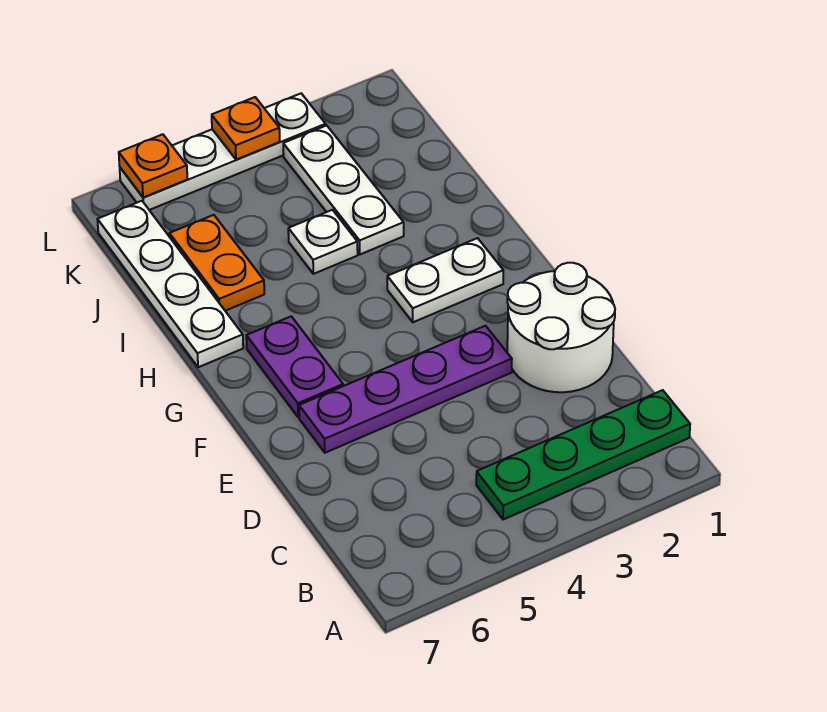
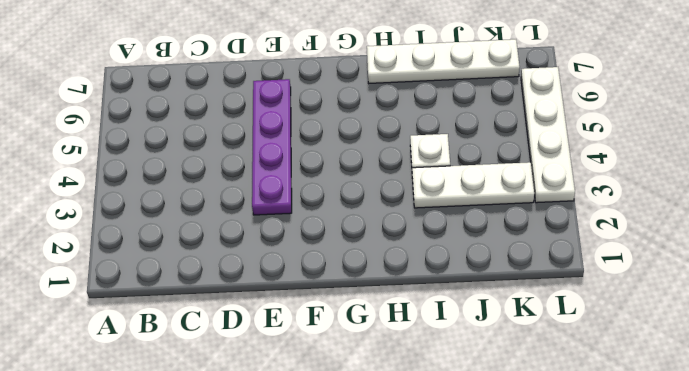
none -> green 1x4 plate [476,390,690,520]
none -> white 2x2 round brick [507,263,615,392]
none -> purple 1x2 plate [246,316,343,417]

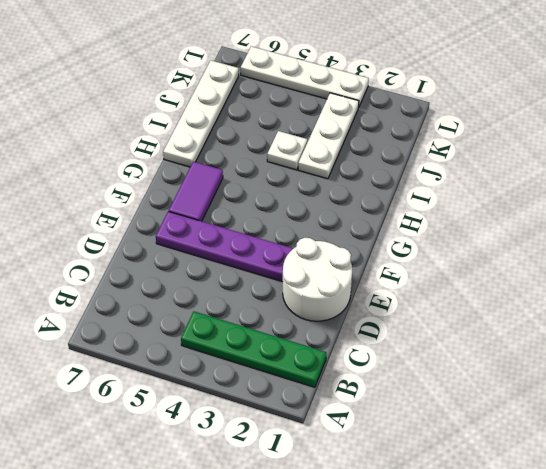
purple 1x2 tile [169,162,223,221] -> purple 1x2 plate [246,316,343,417]
none -> white 1x2 plate [387,238,503,322]
none -> orange 1x2 plate [169,215,264,311]
none -> orange 1x1 plate [212,97,280,160]

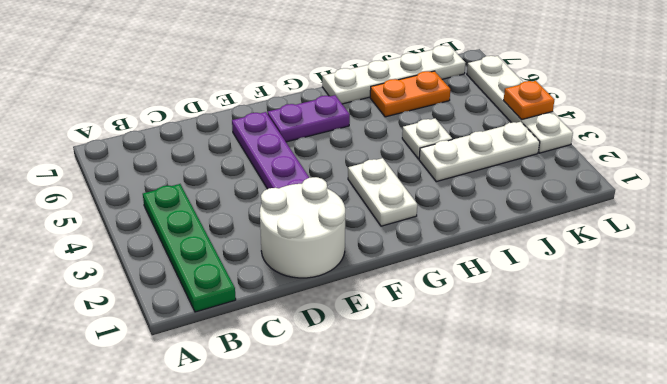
none -> orange 1x1 plate [119,134,187,198]

